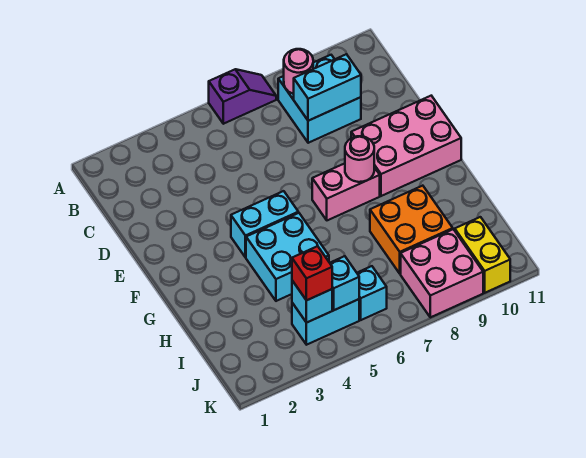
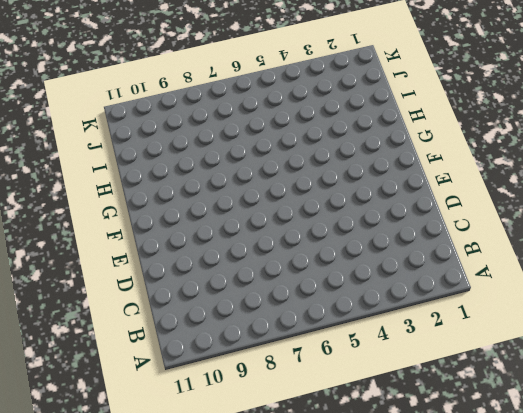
none -> purple 1x2 slope [209,69,276,124]
none -> cyan 2x2 brick [278,55,361,143]
none -> pink 2x3 brick [351,96,461,196]

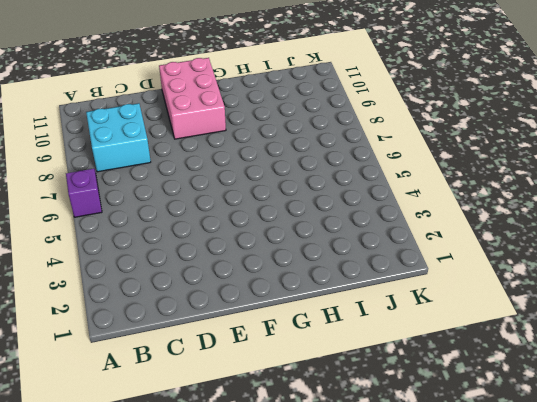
none -> cyan 1x2 brick [231,191,298,257]
none -> pink 1x2 brick [312,163,380,220]
none -> cyan 2x2 brick [246,213,329,301]

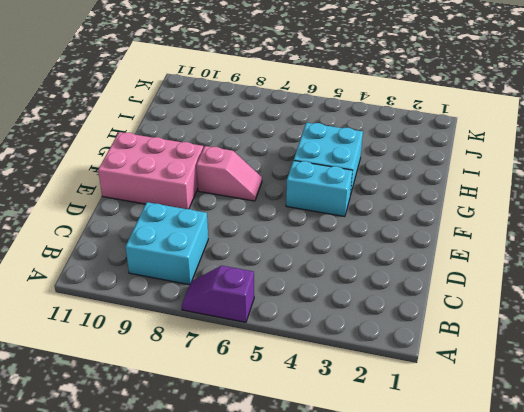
pink 1x2 slope [196,146,262,201] -> pink 1x2 brick [312,163,380,220]
none -> orange 2x2 brick [370,186,453,274]
none -> cyan 1x2 brick [292,299,359,345]
none -> cyan 1x1 brick [357,266,387,320]

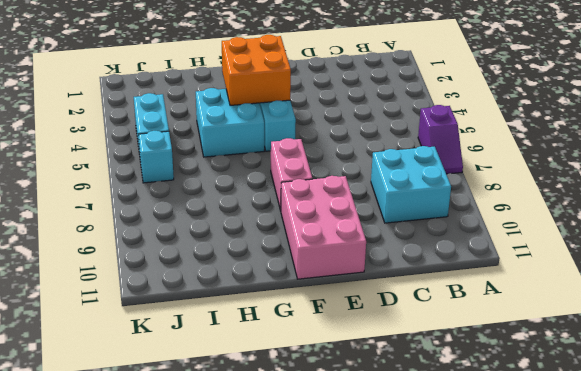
orange 2x2 brick [222,35,291,105] -> orange 2x2 brick moved to [370,186,453,274]
none -> pink 2x2 brick [401,229,483,317]
none -> yellow 1x2 brick [455,217,510,293]
none -> pink 1x1 round brick [284,49,313,94]

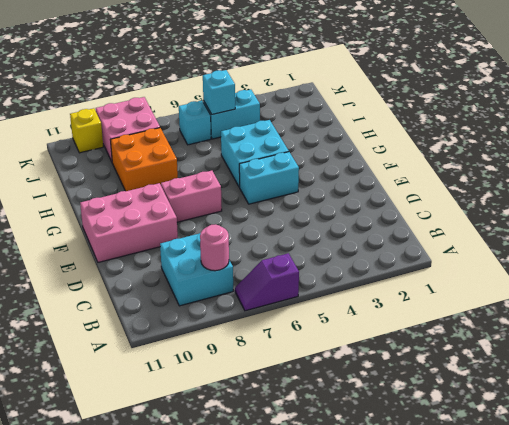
yellow 1x1 brick [70,108,103,153] -> yellow 1x2 brick [455,217,510,293]
none -> cyan 1x2 brick [294,54,361,121]
none -> pink 1x1 round brick [345,136,374,182]
none -> cyan 1x1 brick [292,281,332,323]

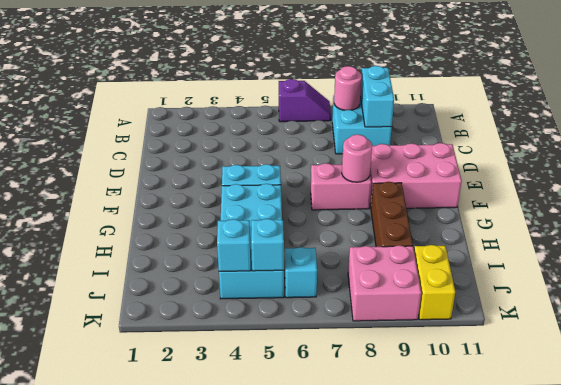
cyan 1x2 brick [360,66,394,127] -> cyan 1x2 brick turned to [294,54,361,121]
brown 1x3 brick [371,182,413,247] -> orange 2x2 brick [370,186,453,274]
none -> red 1x1 brick [292,246,332,301]

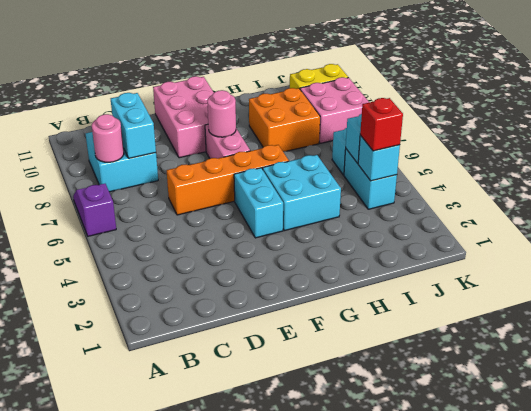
orange 1x4 brick [167,145,289,215] -> none

